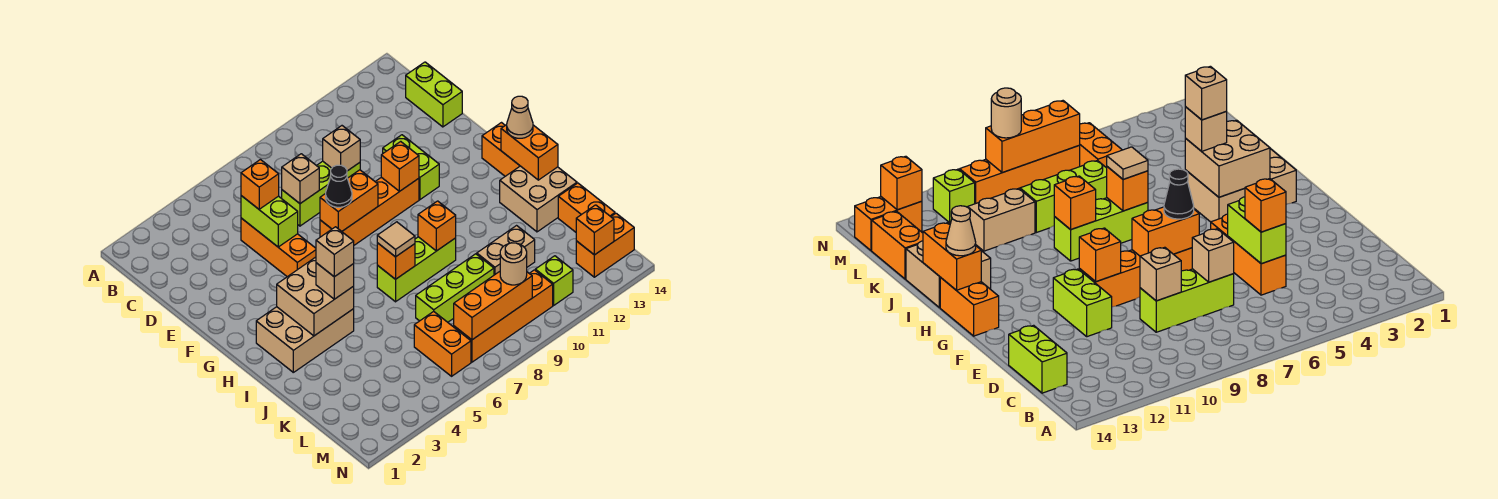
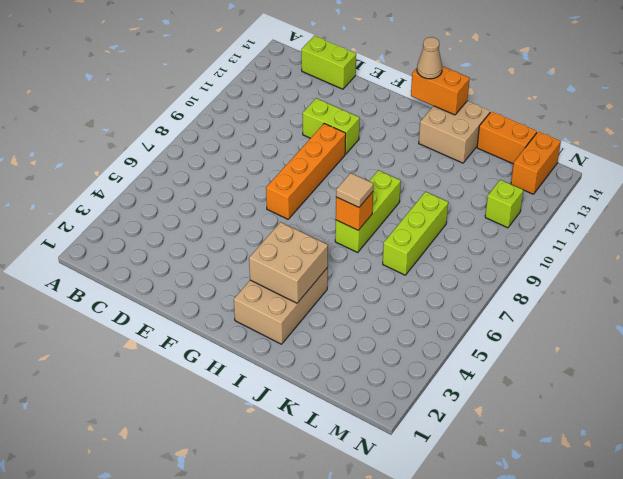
none -> orange 1x3 brick [241,218,316,277]
none -> lime 1x3 brick [282,161,360,226]
none -> orange 1x2 brick [482,123,520,176]
none -> tan 1x2 brick [477,226,535,275]

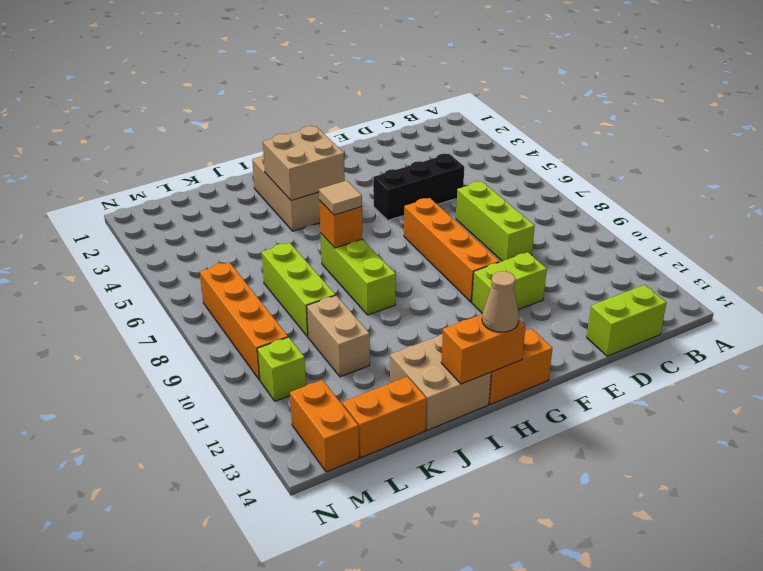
black 1x3 brick [373,154,464,220] -> orange 1x3 brick [241,218,316,277]
none -> orange 1x2 brick [414,311,471,376]
none -> lime 1x2 brick [241,196,298,247]
none -> tan 1x1 brick [282,154,319,204]
none -> tan 1x1 brick [323,126,360,171]

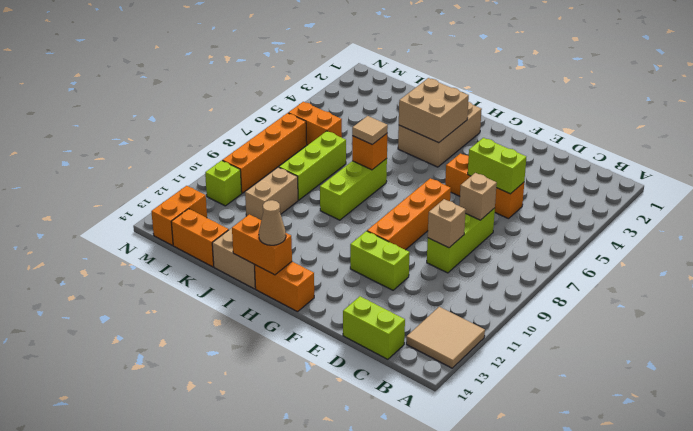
tan 2x2 tile [406,307,485,368] -> none
none -> orange 1x2 brick [320,170,378,231]
none -> orange 1x1 brick [381,141,419,192]
none -> orange 1x1 brick [418,201,456,251]
none -> orange 1x3 brick [454,272,532,340]

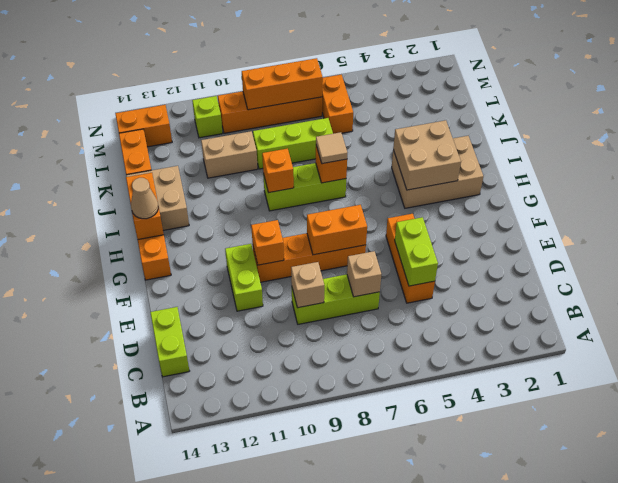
none -> orange 1x1 brick [576,205,614,255]
none -> orange 1x1 brick [241,160,279,209]
none -> black 1x1 cone [326,165,352,207]
none -> tan 1x1 brick [316,263,354,299]

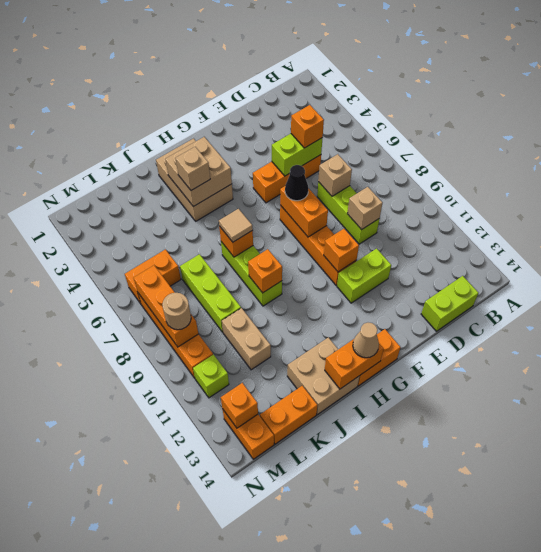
none -> tan 1x1 brick [316,227,354,277]

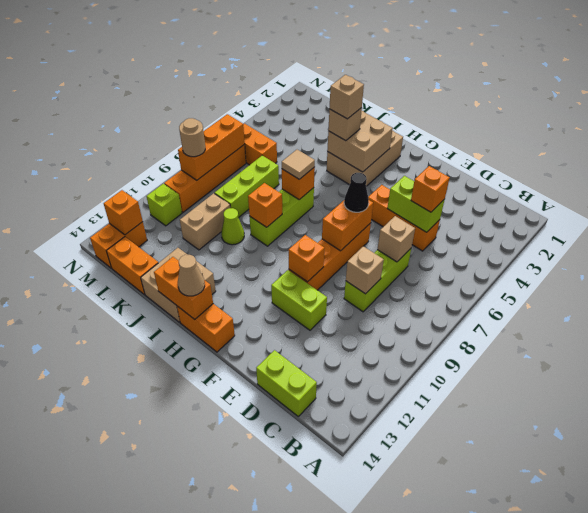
lime 1x1 cone [221,208,244,245] -> none

